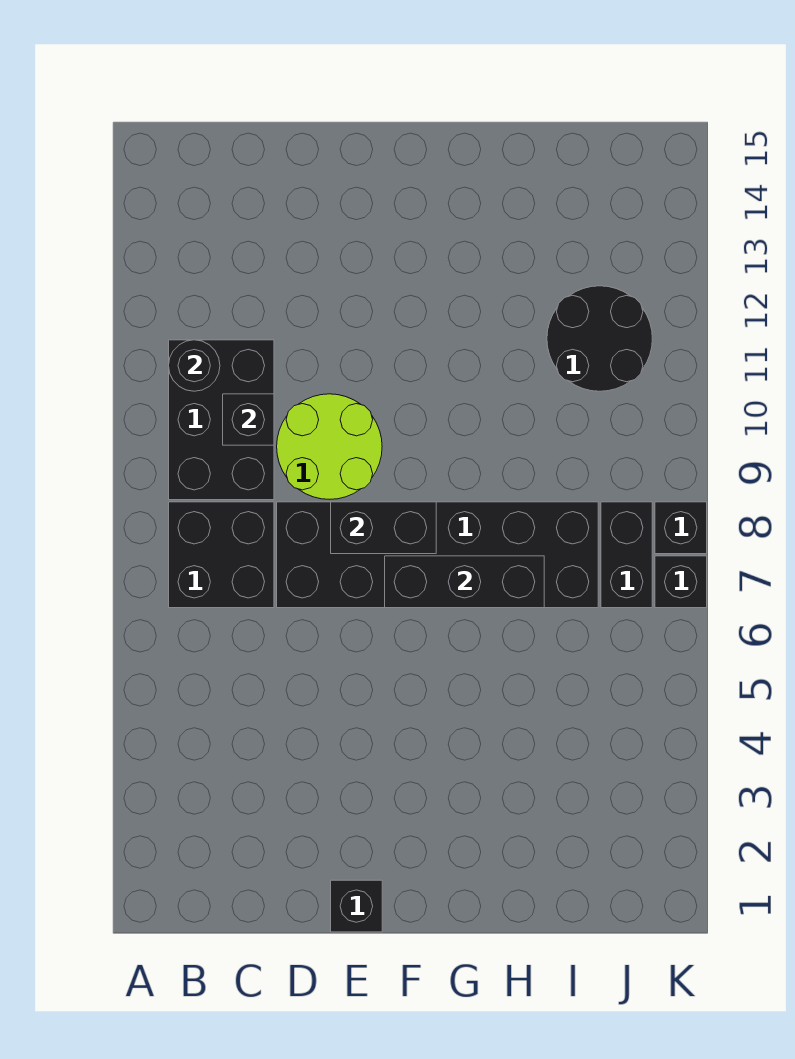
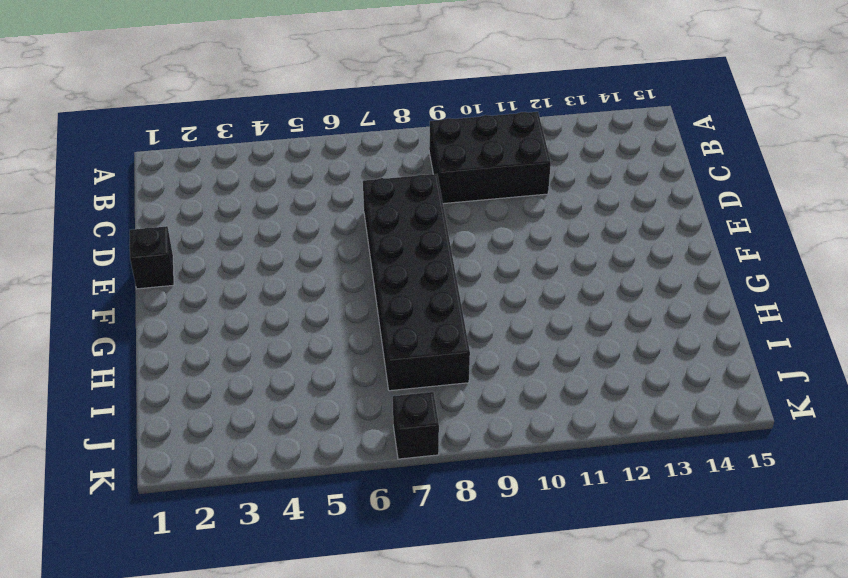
none -> black 2x2 brick [169,502,274,608]
none -> lime 2x2 round brick [277,394,382,499]
none -> black 2x2 round brick [547,286,652,391]

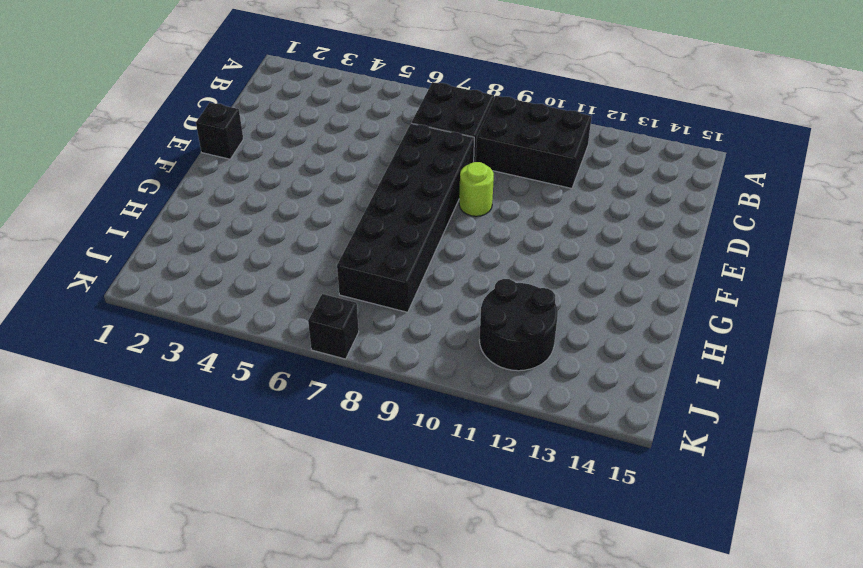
lime 1x1 round brick [459,162,494,216] -> lime 2x2 round brick [277,394,382,499]
none -> black 1x2 brick [601,502,652,608]
none -> black 1x1 brick [655,502,707,554]
none -> black 1x1 round brick [169,340,220,391]

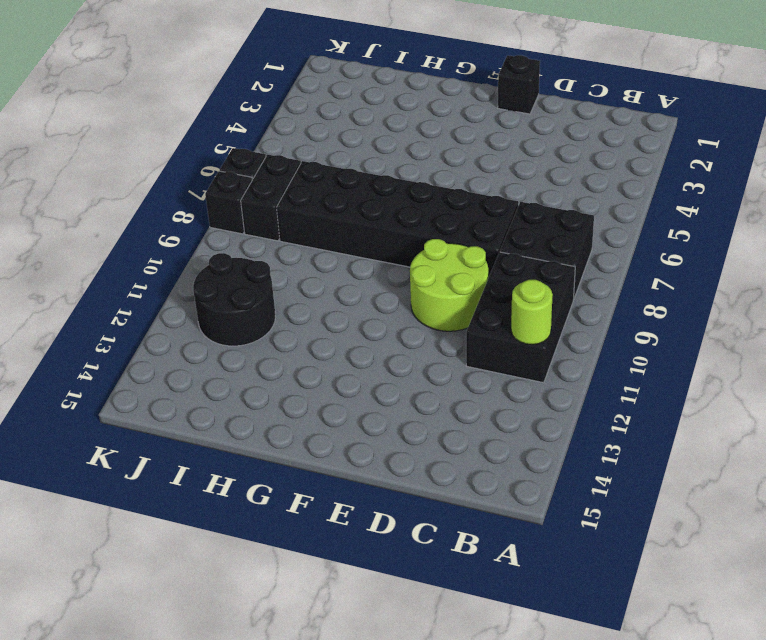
lime 1x1 round brick [511,280,553,345] -> black 1x1 round brick [169,340,220,391]
none -> black 1x1 brick [223,394,274,445]
none -> black 1x2 brick [331,502,436,554]
none -> black 1x3 brick [385,556,544,608]

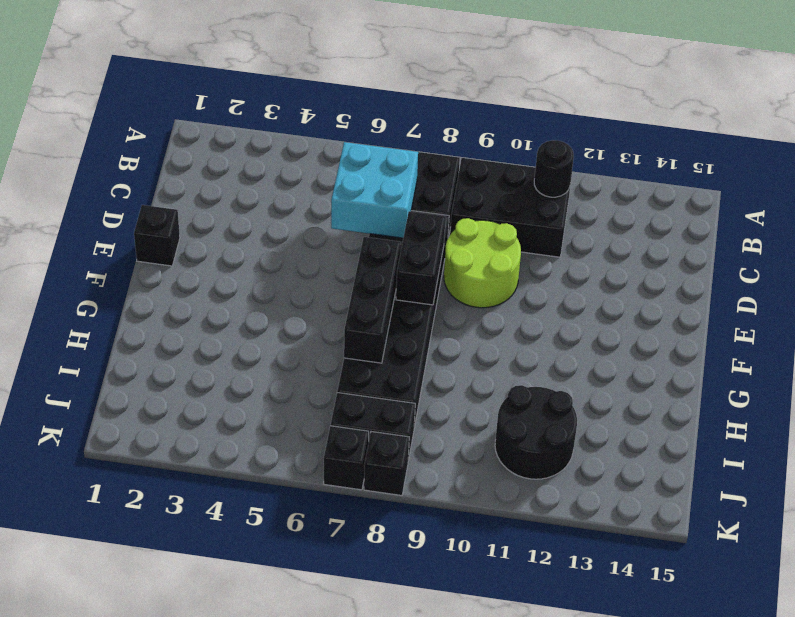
cyan 2x2 brick [331,142,418,238] -> none
none -> black 1x1 brick [223,394,274,445]

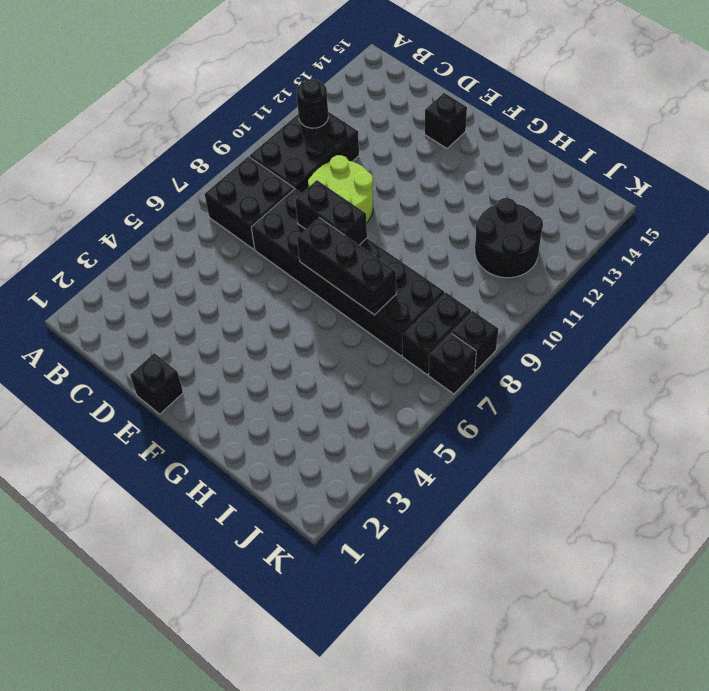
black 1x1 brick [425,93,467,148] -> black 1x1 brick moved to [223,394,274,445]

